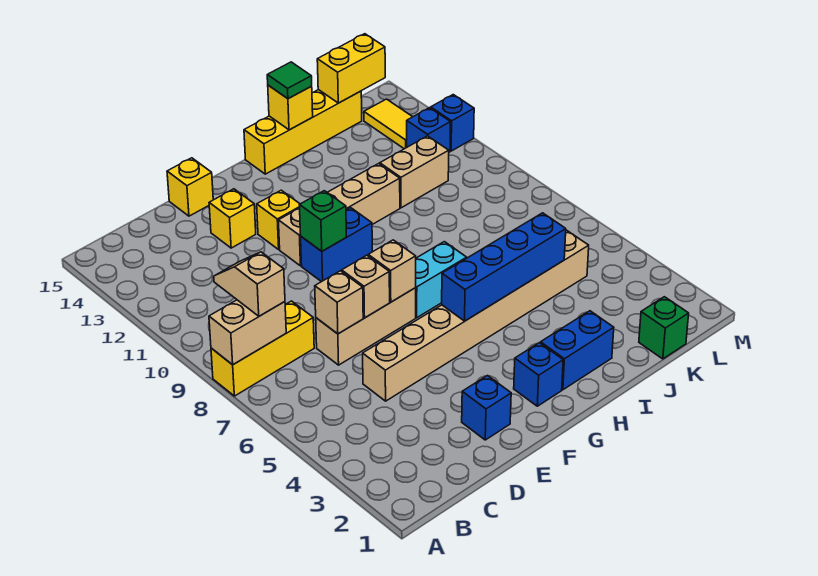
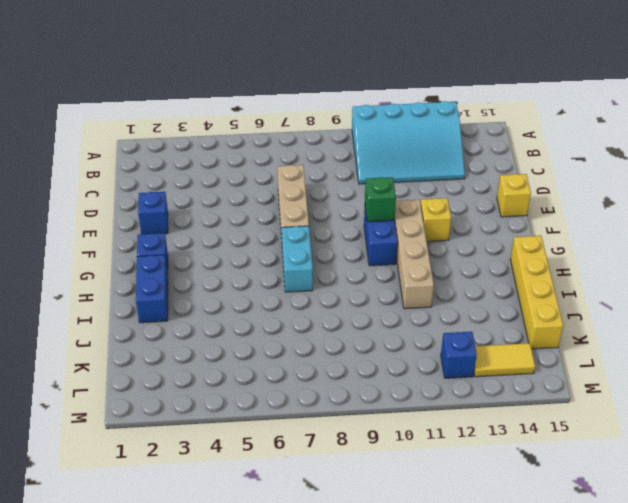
cyan 3x4 slope [352,101,465,184] -> none
none -> yellow 1x3 brick [211,301,314,396]
none -> tan 1x8 brick [363,230,589,401]
none -> yellow 1x1 brick [209,189,256,248]

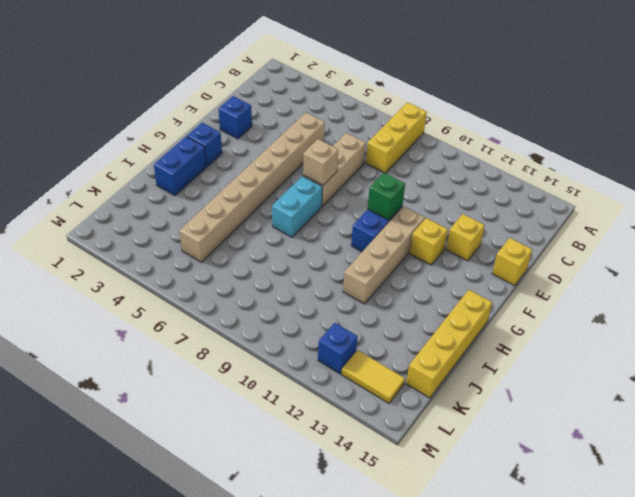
none -> tan 1x2 brick [380,136,449,208]
none -> green 1x1 brick [639,297,689,359]
none -> blue 1x1 brick [431,95,474,151]

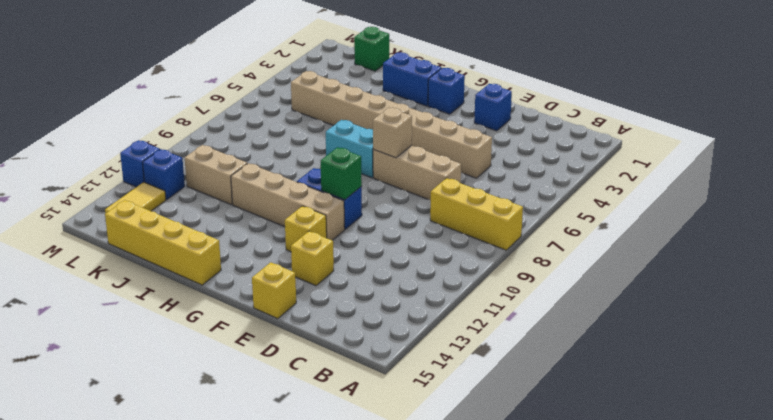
none -> tan 1x2 brick [209,300,286,365]
none -> tan 1x1 brick [315,271,363,334]
none -> tan 1x1 brick [342,255,390,318]

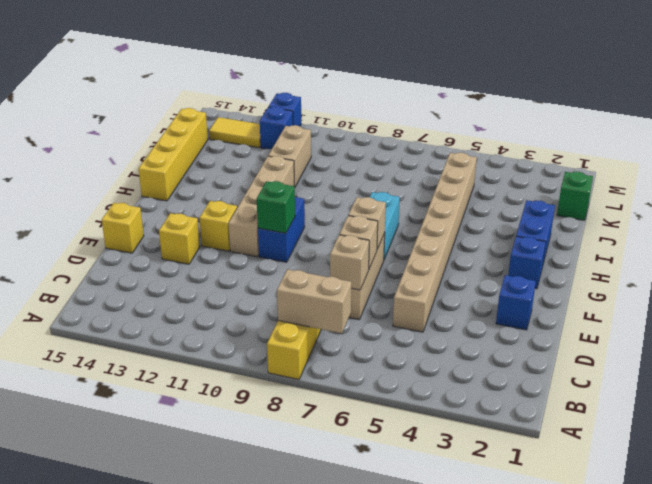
tan 1x2 brick [277,269,352,333] -> tan 1x2 brick turned to [209,300,286,365]
none -> blue 1x4 brick [442,213,566,321]
none -> yellow 1x1 brick [268,85,313,130]
none -> yellow 1x2 brick [317,34,385,103]

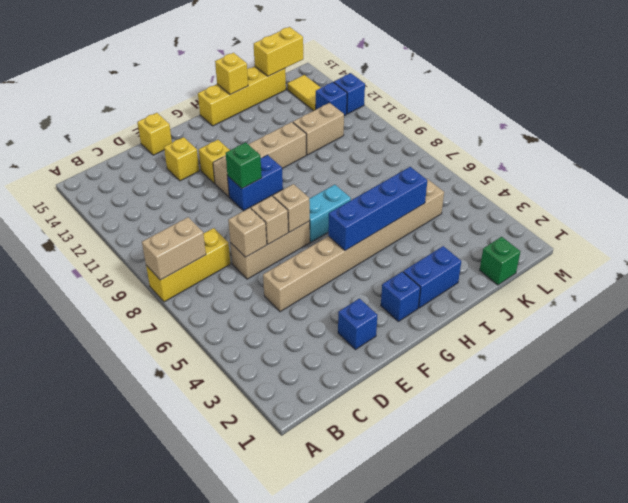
none -> tan 1x2 slope [214,252,285,316]
none -> green 1x1 tile [267,62,312,99]

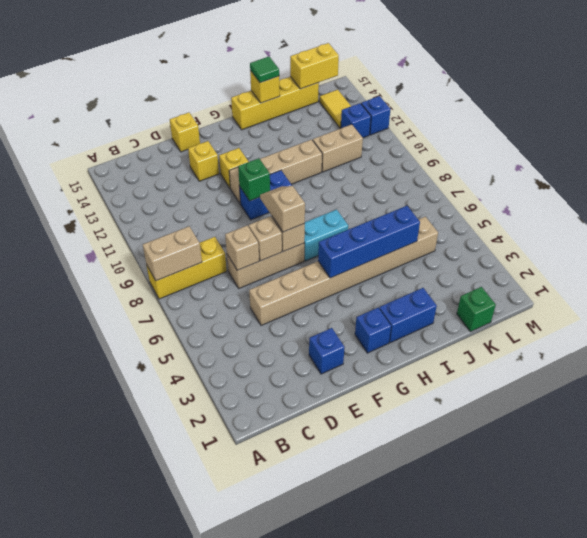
tan 1x2 slope [260,186,305,232] -> tan 1x2 slope moved to [214,252,285,316]

